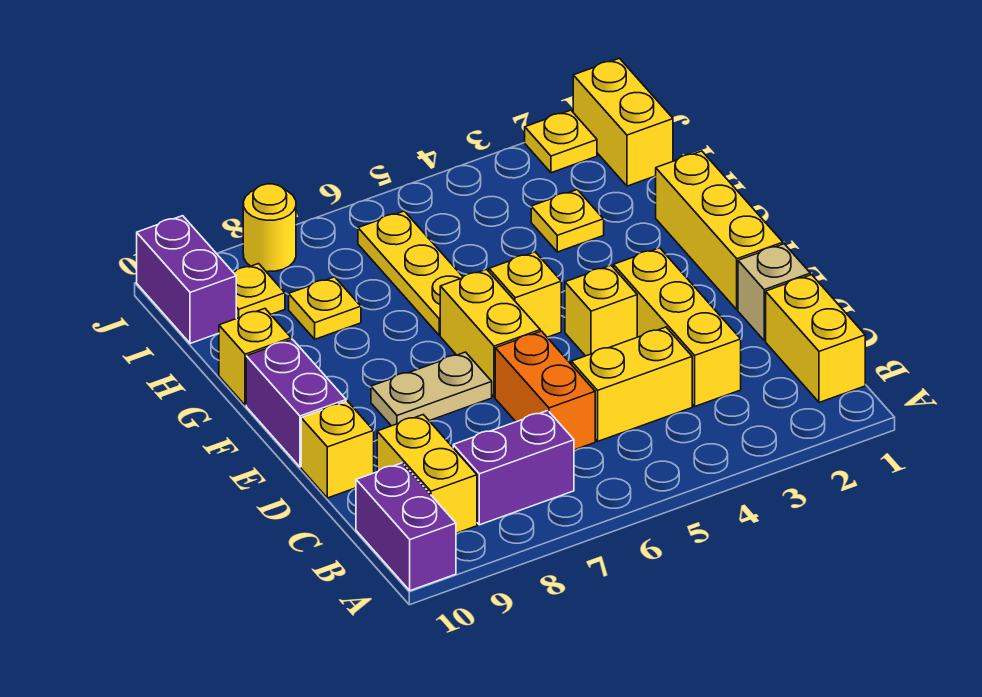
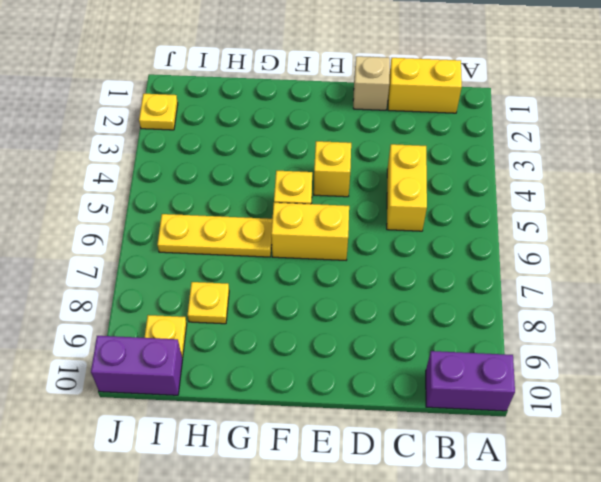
none -> purple 1x2 brick [453,411,574,525]
none -> yellow 1x2 brick [377,415,477,533]
none -> yellow 1x3 brick [614,248,741,406]

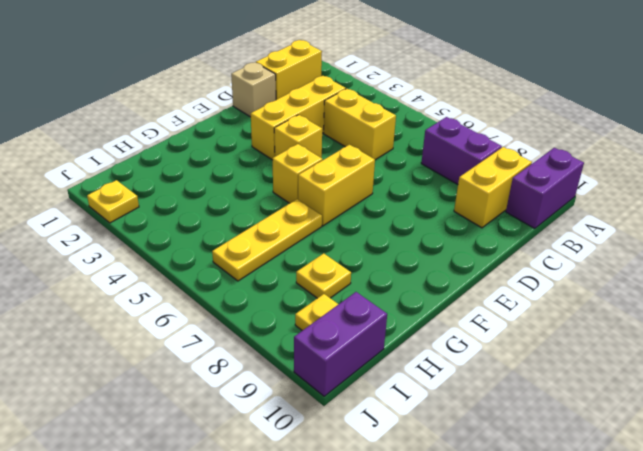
none -> orange 1x2 brick [495,331,595,450]
none -> yellow 1x1 brick [301,401,374,498]
none -> yellow 1x3 brick [656,151,783,310]

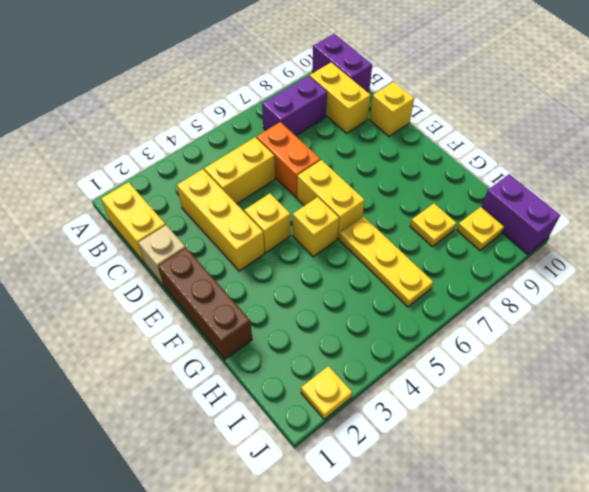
brown 1x3 brick [158,248,252,359] -> yellow 1x3 brick [656,151,783,310]
none -> tan 1x2 plate [371,352,492,426]
none -> purple 1x2 brick [246,339,346,467]
none -> yellow 1x1 brick [219,309,291,405]

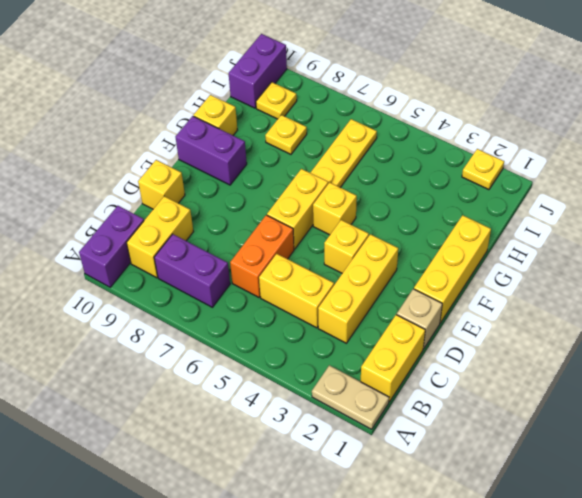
tan 1x2 plate [312,365,389,429] -> tan 1x2 plate moved to [371,352,492,426]
purple 1x2 brick [176,116,247,185] -> purple 1x2 brick turned to [246,339,346,467]
none -> yellow 1x1 plate [531,190,604,252]
none -> yellow 1x2 brick [573,58,673,186]
none -> yellow 1x1 round brick [243,184,296,272]

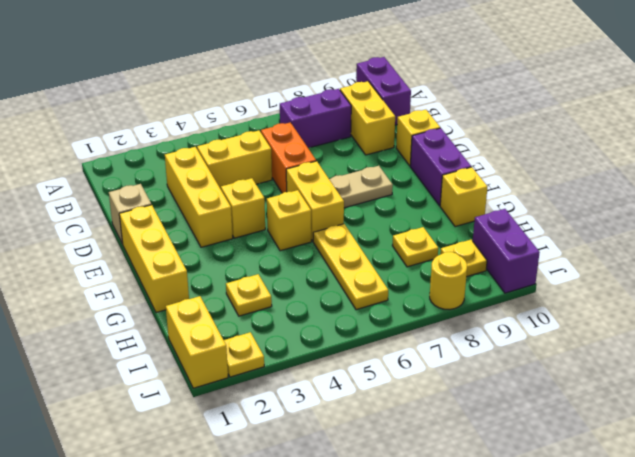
none -> yellow 1x2 brick [766,275,865,402]

